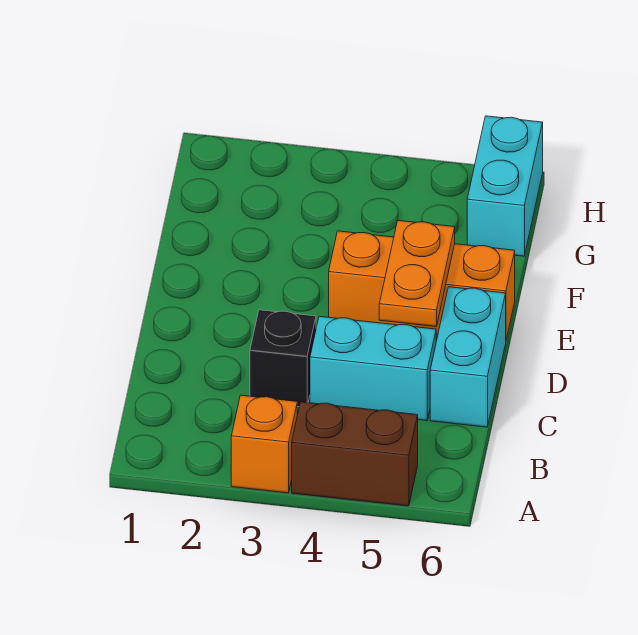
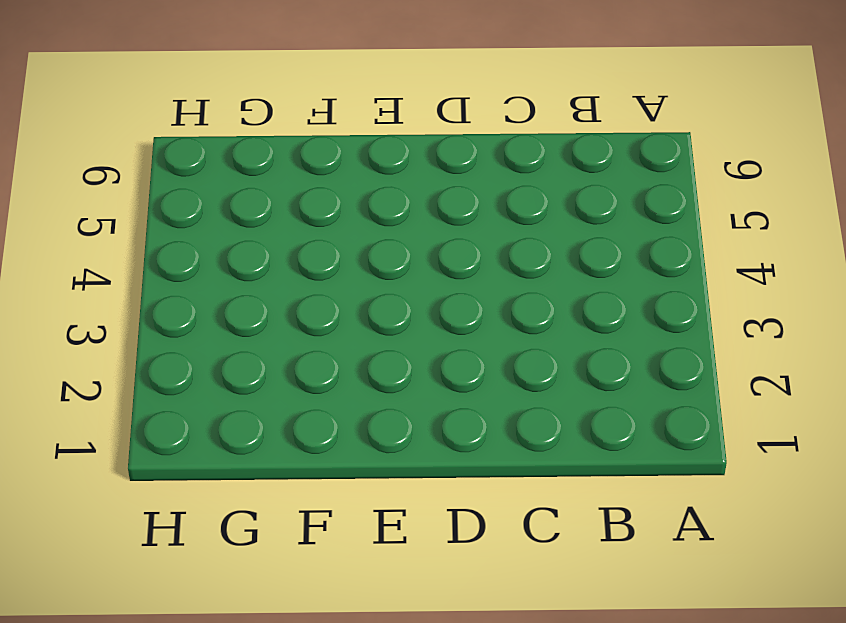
none -> orange 1x1 brick [231,395,297,493]
none -> brown 1x2 brick [292,402,418,506]

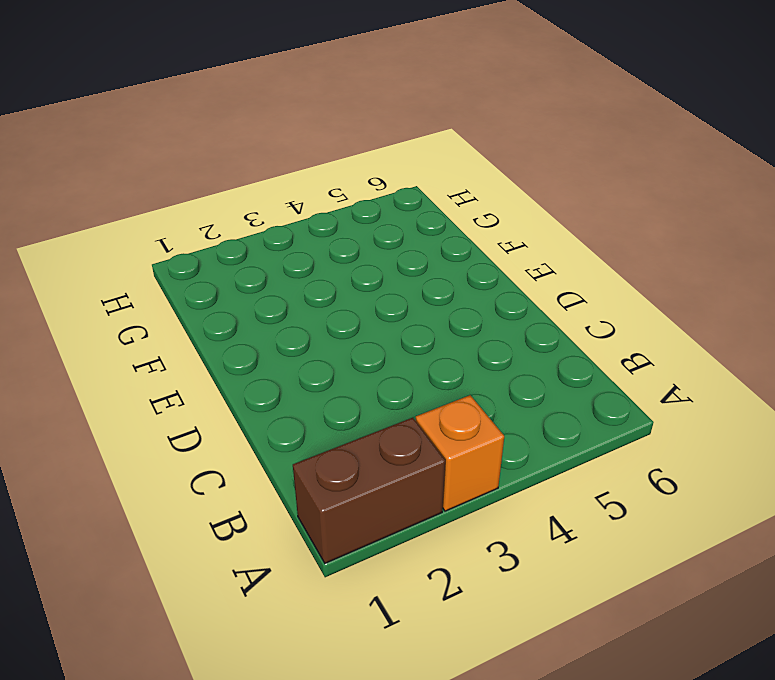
brown 1x2 brick [293,417,445,563] -> brown 1x2 brick moved to [292,402,418,506]
none -> black 1x1 brick [250,310,316,407]
none -> cyan 1x2 brick [310,316,436,421]

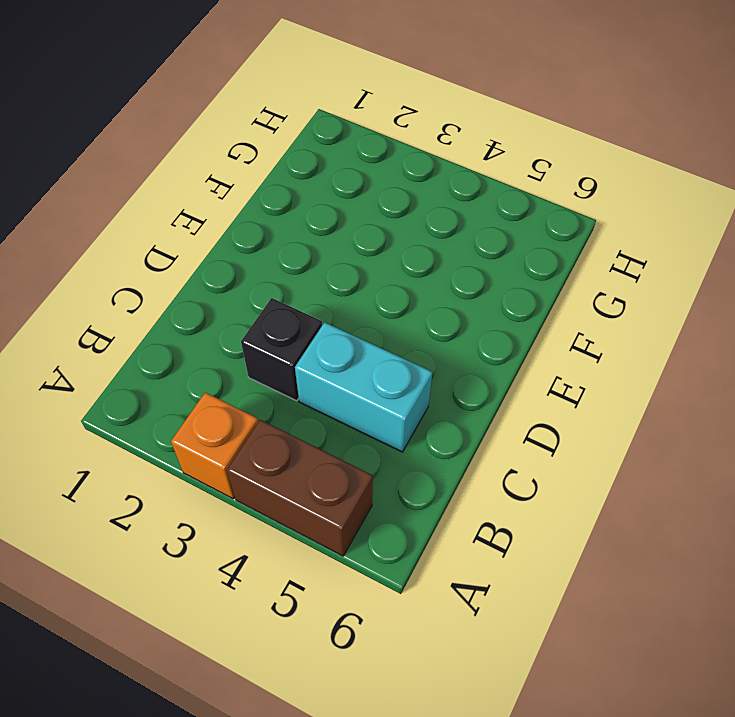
none -> cyan 1x2 brick [430,287,506,427]
none -> orange 1x3 brick [329,231,515,340]

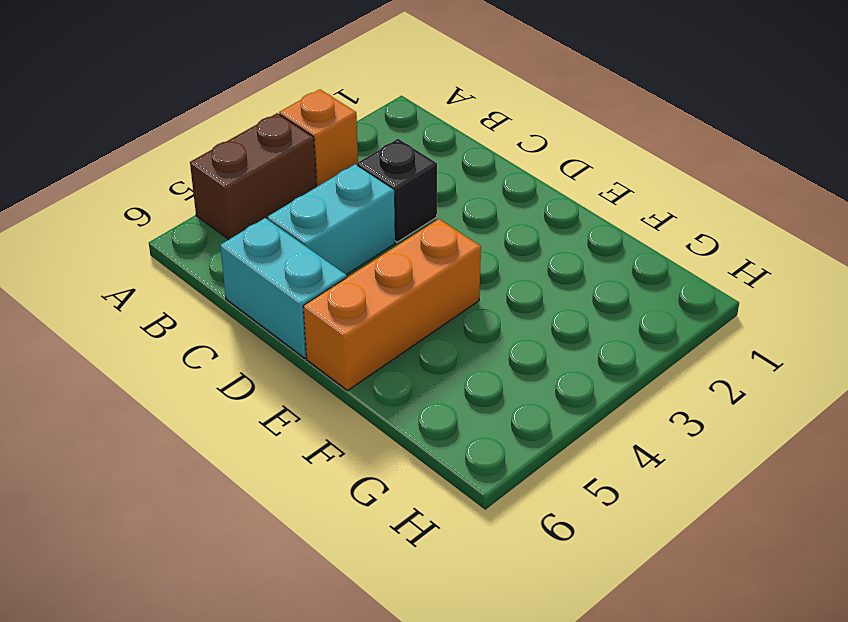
none -> cyan 1x2 brick [467,116,543,256]
none -> orange 1x2 plate [379,220,455,326]

